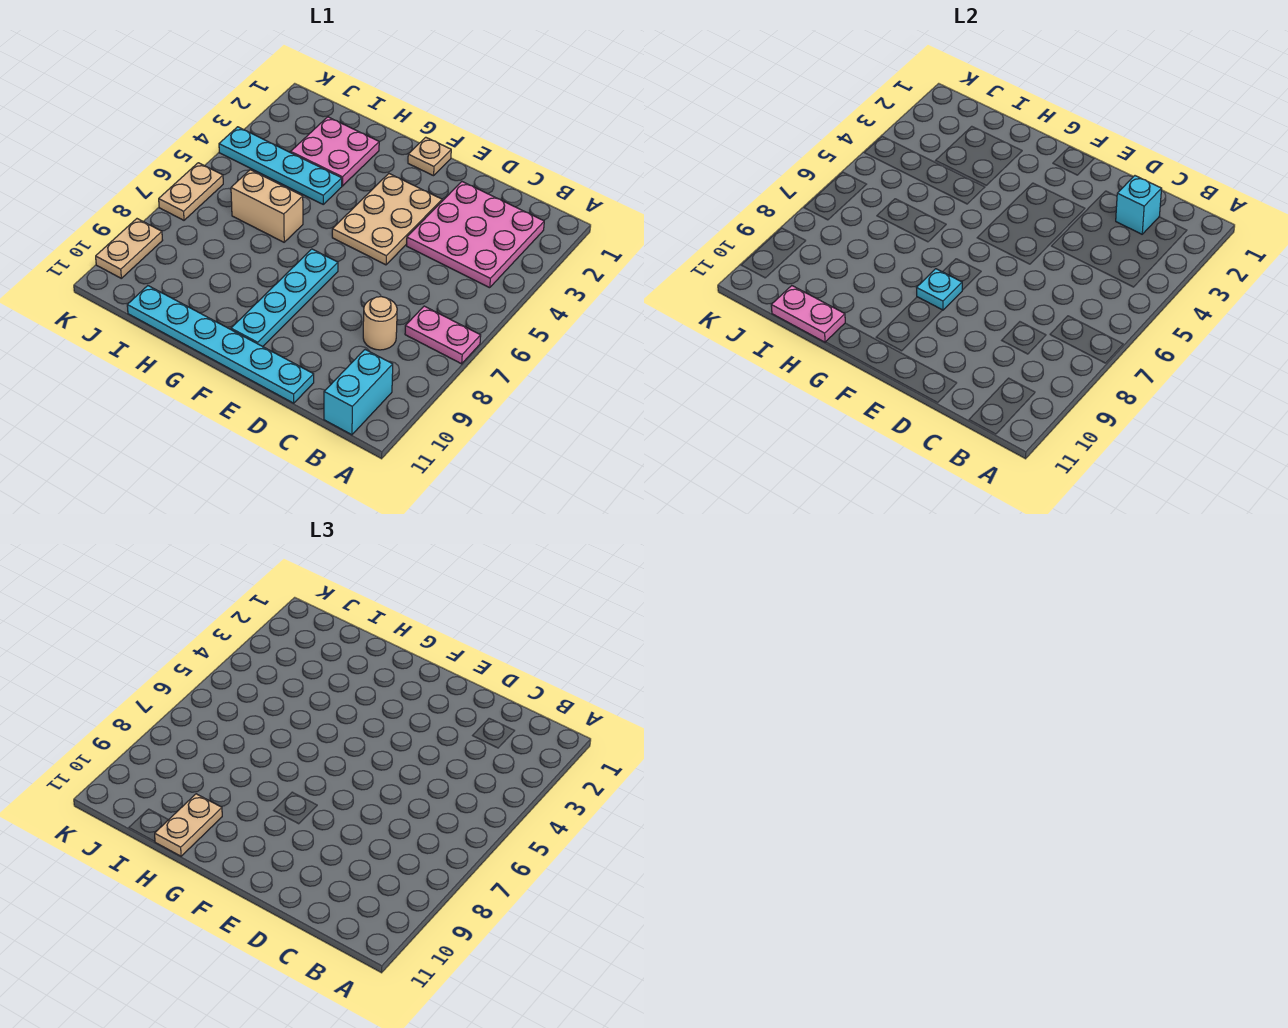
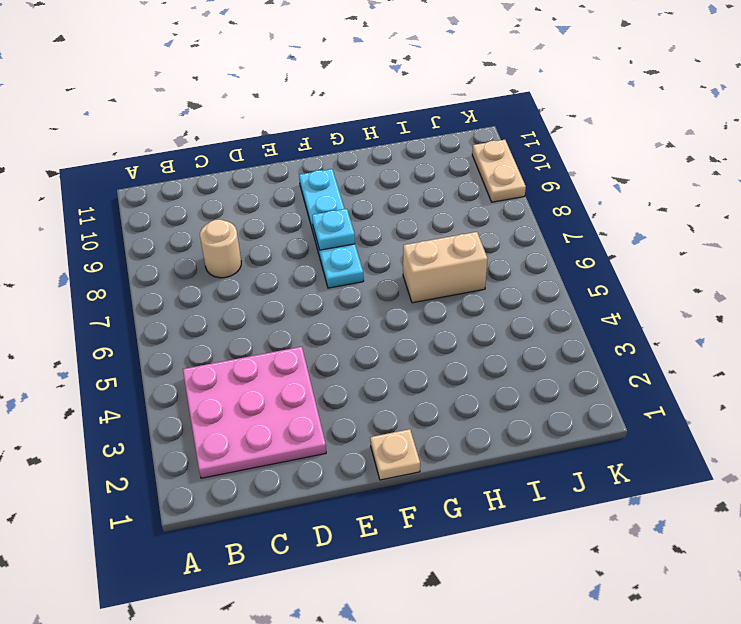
none -> pink 1x2 plate [405,306,481,364]
none -> cyan 1x2 brick [324,350,393,435]
none -> cyan 1x6 plate [127,286,314,403]

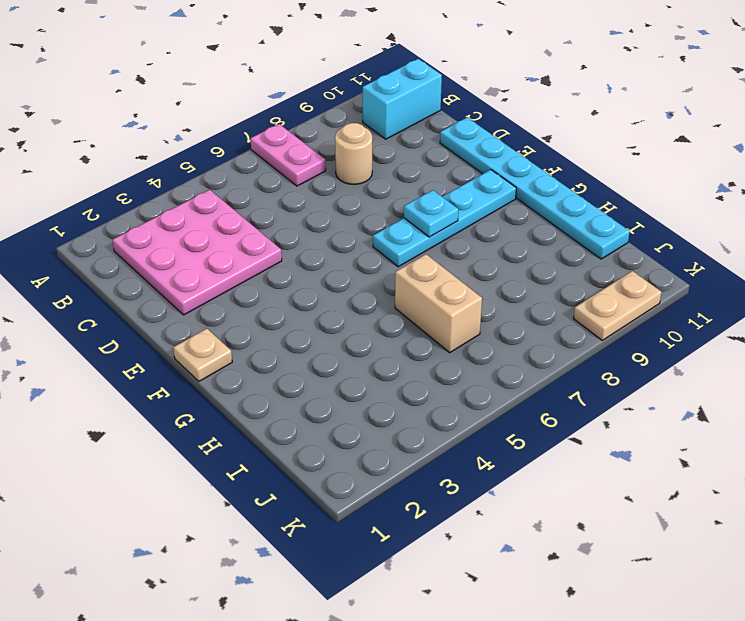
none -> tan 2x3 plate [332,174,442,265]
none -> pink 2x2 plate [291,117,379,186]
none -> cyan 1x4 plate [219,127,342,204]

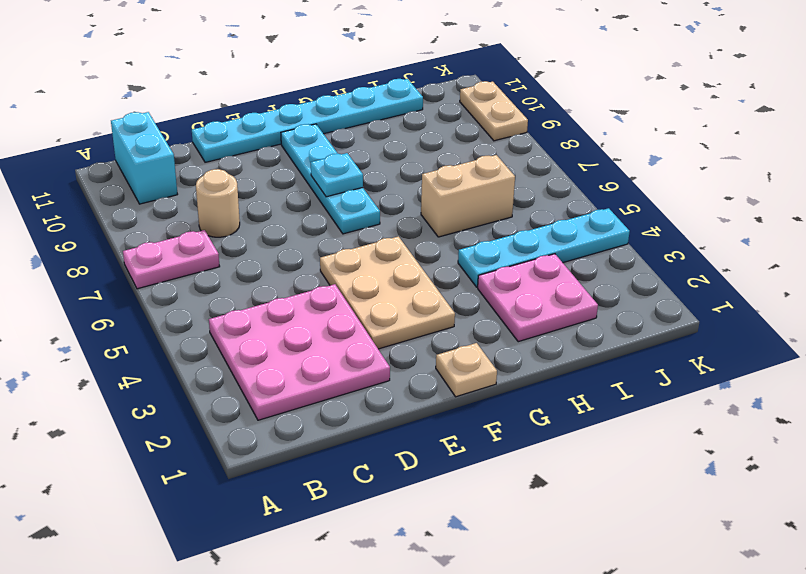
none -> tan 1x2 plate [159,163,223,220]
none -> cyan 1x1 brick [1116,176,1162,234]
none -> pink 1x2 plate [771,286,845,342]

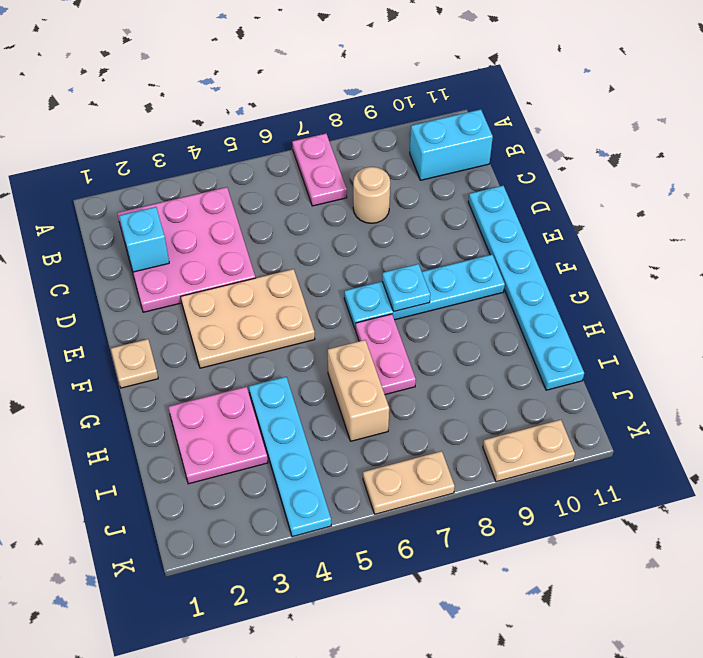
pink 1x2 plate [356,314,416,394] -> pink 1x2 plate moved to [771,286,845,342]
none -> tan 1x2 plate [155,794,222,856]

